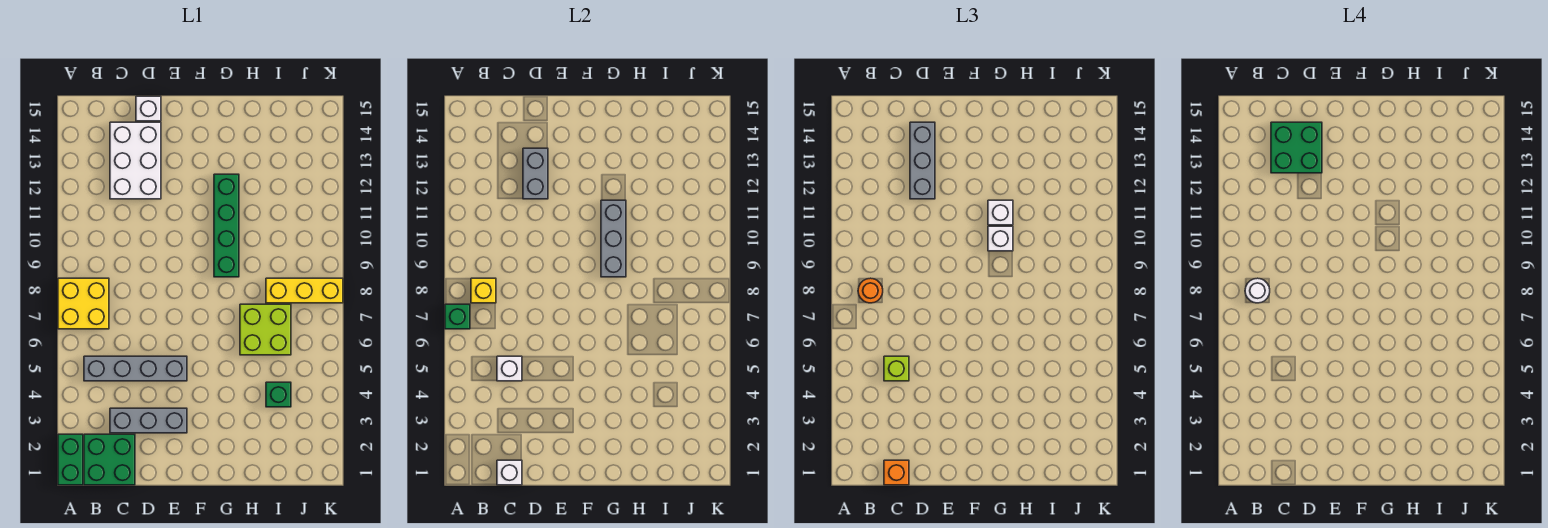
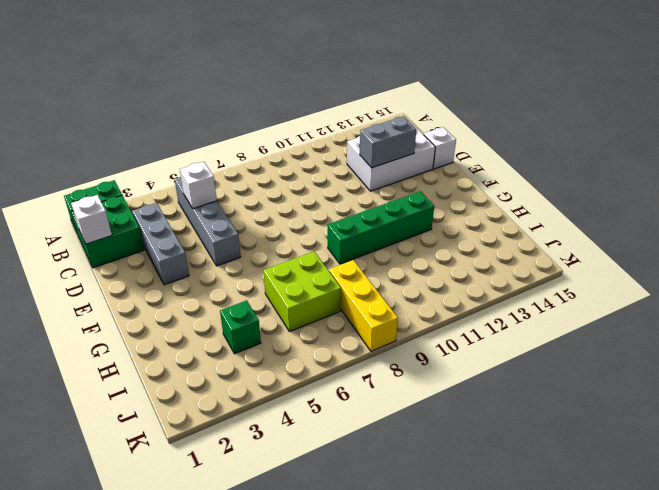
none -> yellow 2x2 brick [58,278,109,329]
none -> green 1x1 brick [445,304,470,329]
none -> yellow 1x1 brick [471,278,496,303]

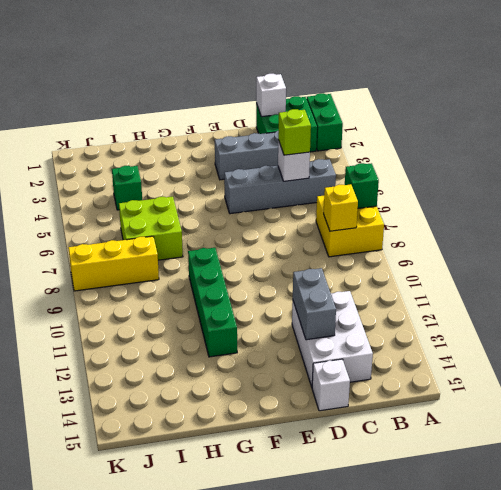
none -> grey 1x3 brick [601,200,626,277]
none -> orange 1x1 round brick [858,278,883,303]
none -> orange 1x1 brick [884,460,909,485]

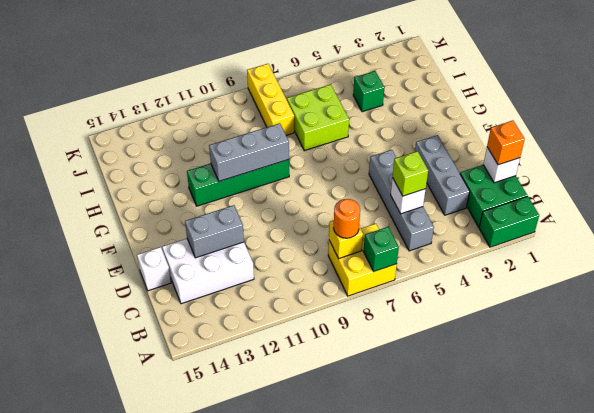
none -> grey 1x3 brick [910,122,935,199]
none -> white 1x1 brick [988,226,1013,251]
none -> white 1x1 brick [988,200,1013,225]

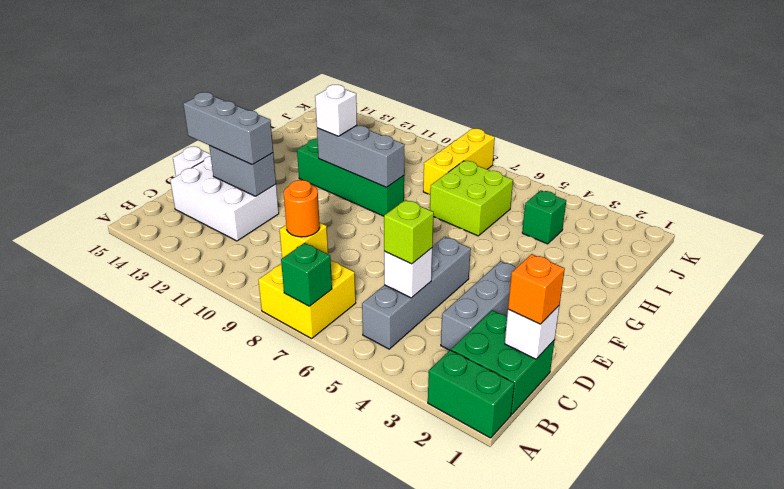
none -> white 1x1 brick [988,226,1013,251]
none -> white 1x1 round brick [1245,278,1270,303]
none -> green 2x2 brick [1271,122,1322,173]

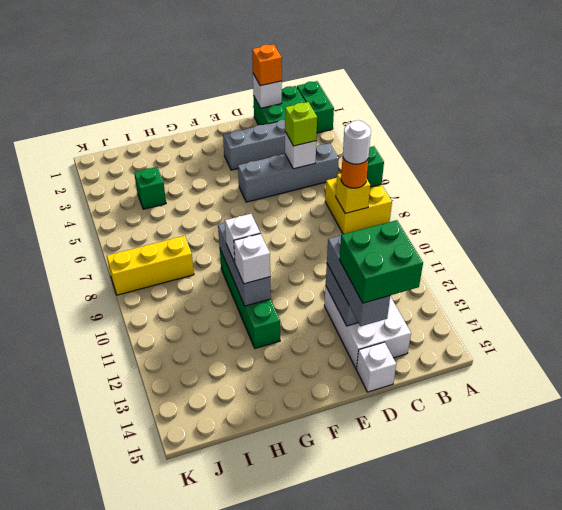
none -> lime 2x2 brick [240,304,291,355]

